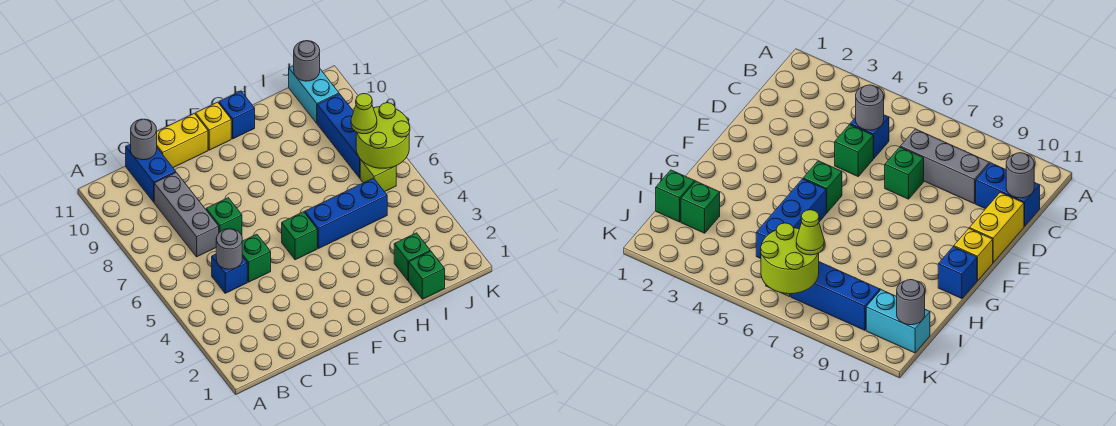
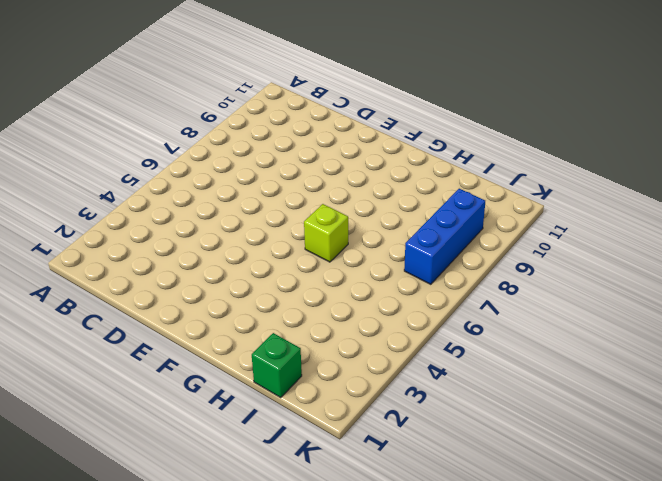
lime 1x1 brick [304,204,348,262] -> lime 1x1 brick moved to [360,160,396,192]
none -> blue 1x1 brick [212,254,247,293]
none -> grey 1x3 brick [154,172,219,257]
none -> blue 1x2 brick [126,144,176,202]

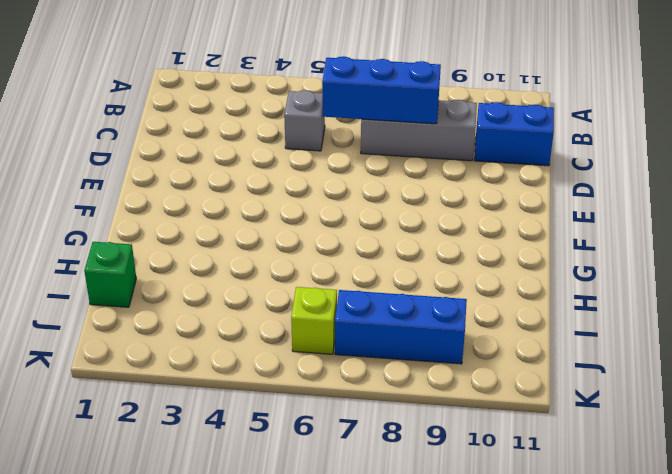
grey 1x1 brick [284,90,325,151] -> blue 1x1 brick [212,254,247,293]
blue 1x3 brick [322,56,441,124] -> blue 1x3 brick turned to [305,178,387,249]
none -> green 1x1 brick [242,234,271,282]
none -> green 1x1 brick [206,198,242,235]
none -> yellow 1x2 brick [157,113,208,168]

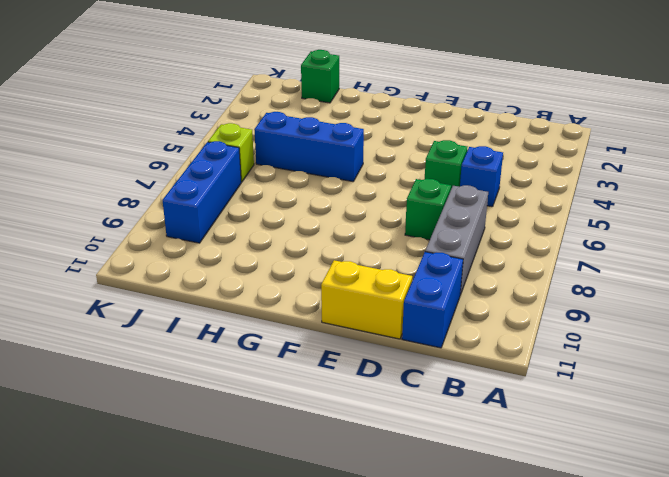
none -> green 1x1 brick [282,212,317,260]
none -> yellow 1x1 brick [196,102,231,150]
none -> blue 1x1 brick [219,91,255,139]

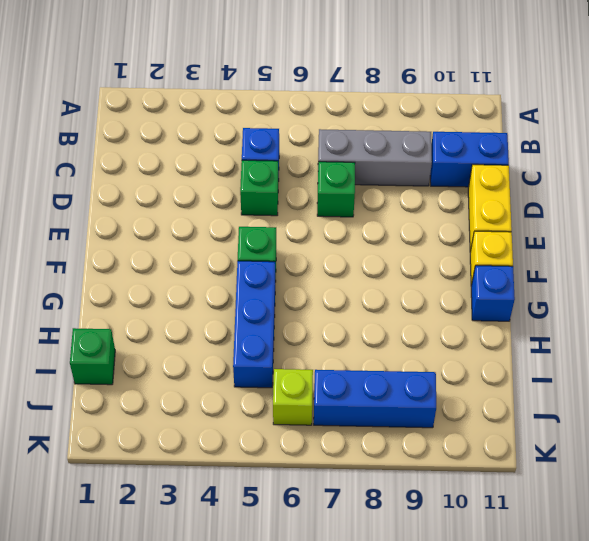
none -> green 1x1 brick [394,233,430,281]
none -> cyan 1x2 brick [289,66,339,123]
none -> grey 1x1 round brick [216,229,242,269]

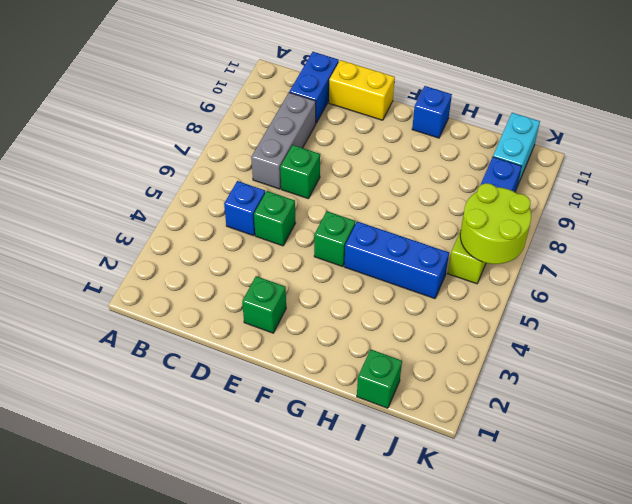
green 1x1 brick [242,276,286,333] -> green 1x1 brick moved to [394,233,430,281]
none -> yellow 1x1 brick [196,102,231,150]
none -> grey 1x1 round brick [216,229,242,269]
none -> grey 1x1 round brick [131,119,157,160]

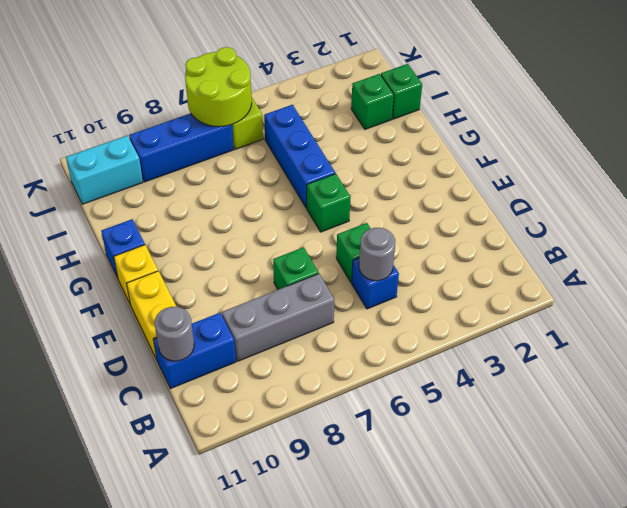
none -> grey 1x1 round brick [294,41,320,81]
none -> lime 1x1 cone [351,94,377,134]

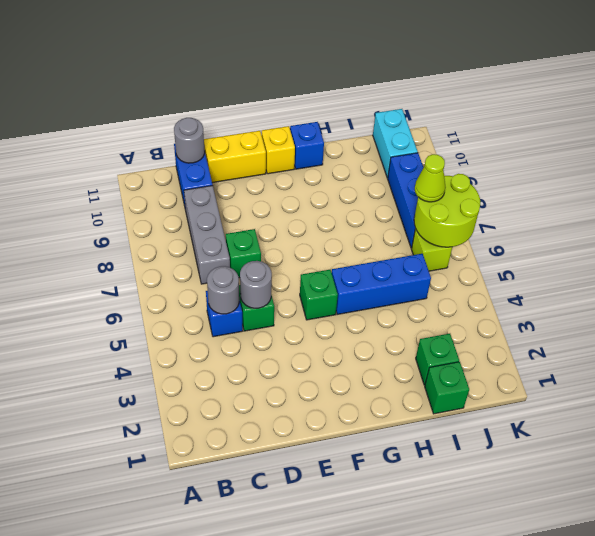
grey 1x1 round brick [240,261,272,308] -> grey 1x1 round brick moved to [294,41,320,81]

